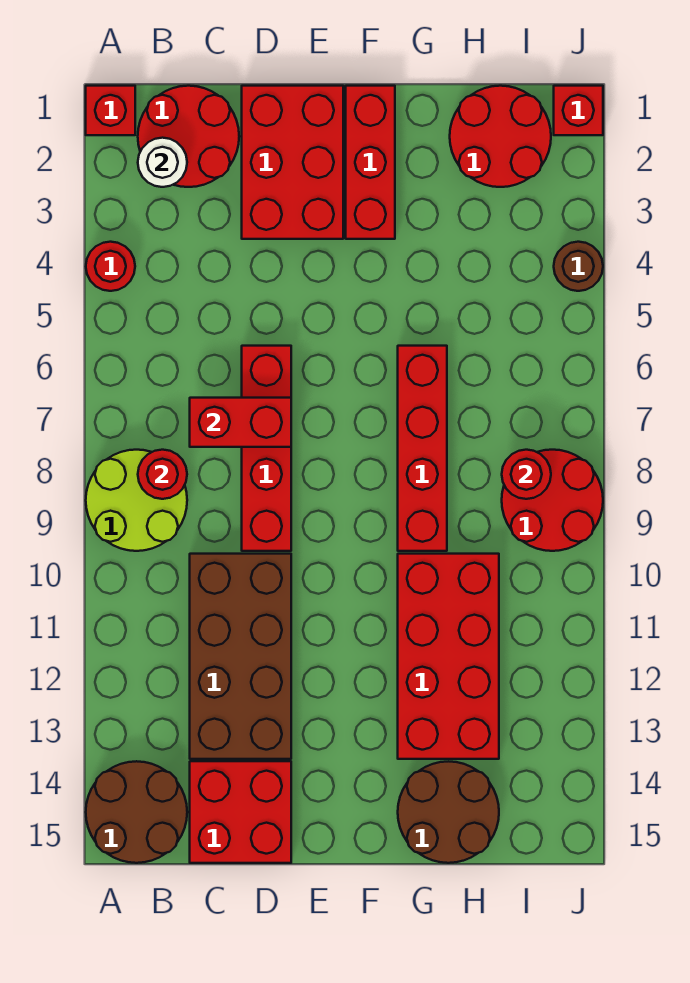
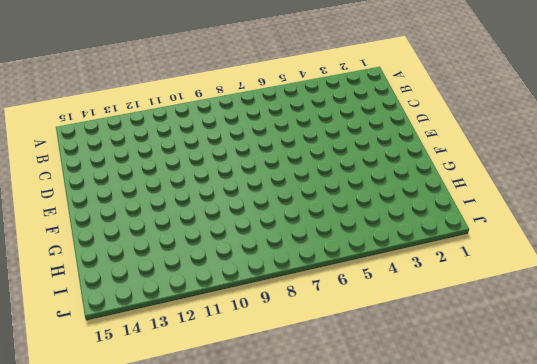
none -> red 1x1 brick [86,86,135,135]
none -> red 1x1 round brick [86,242,135,291]
none -> lime 2x2 round brick [86,450,187,551]

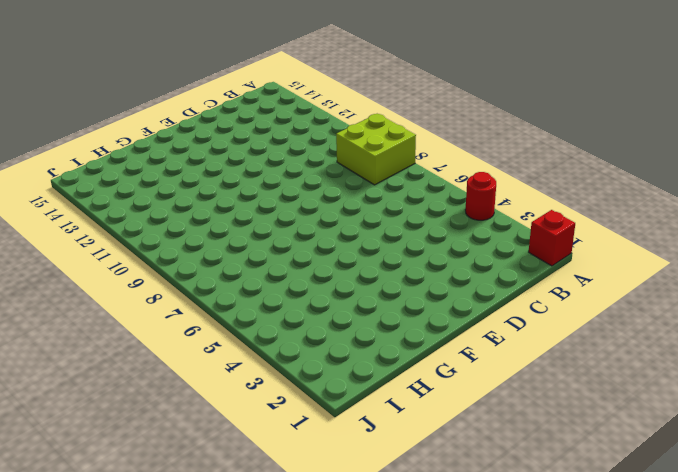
lime 2x2 brick [336,114,416,185] -> lime 2x2 round brick [86,450,187,551]
none -> brown 2x2 round brick [86,761,187,863]
none -> red 2x2 round brick [138,86,239,187]
none -> brown 2x4 brick [190,554,291,759]

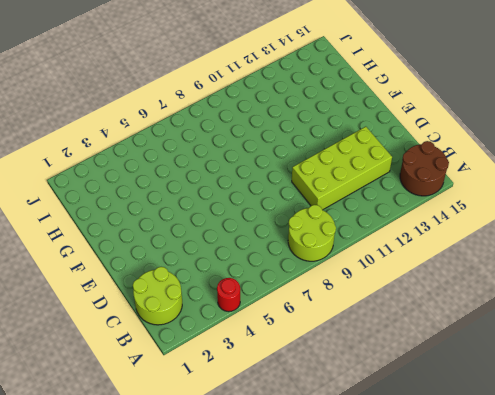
lime 2x2 round brick [133,267,182,325] -> red 2x2 round brick [138,86,239,187]
lime 2x4 brick [292,127,392,210] -> brown 2x4 brick [190,554,291,759]
none -> red 1x1 brick [86,86,135,135]
none -> red 2x2 brick [190,761,291,863]
none -> red 2x3 brick [242,86,343,239]

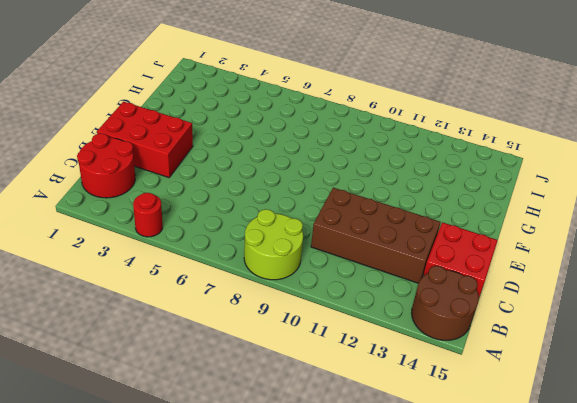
none -> red 1x1 brick [86,86,135,135]
none -> red 1x4 brick [242,346,291,551]
none -> red 1x3 brick [346,86,395,239]

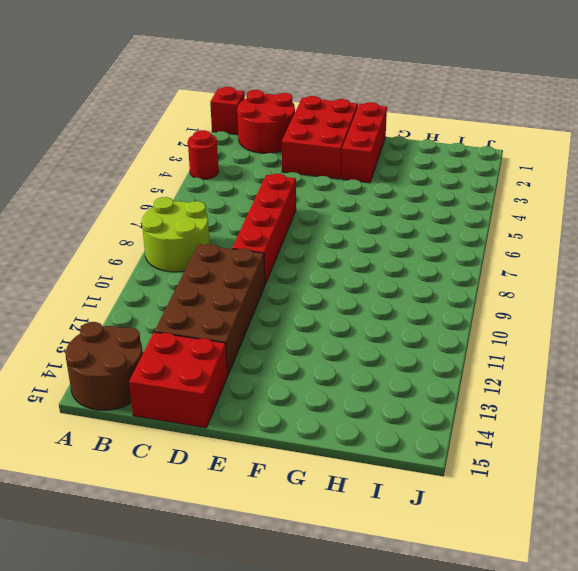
none -> red 1x4 brick [398,346,447,551]
none -> red 2x4 brick [398,554,499,759]
none -> brown 2x2 round brick [398,761,499,863]

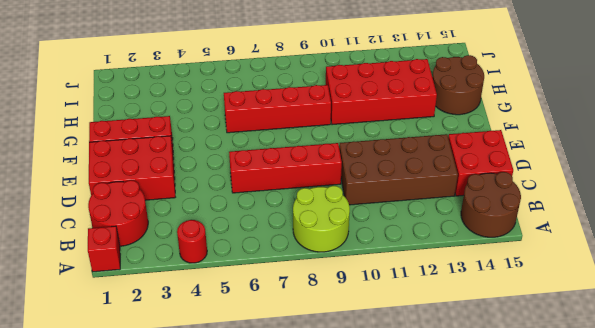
none -> red 2x2 round brick [450,86,551,187]
none -> red 2x2 round brick [502,450,603,551]
none -> red 1x1 brick [554,86,603,135]

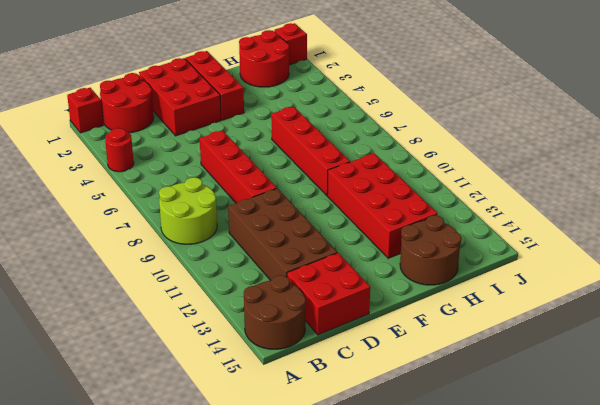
none -> red 2x2 round brick [502,450,603,551]
none -> brown 1x1 round brick [554,242,603,291]
none -> white 1x1 round brick [138,138,187,187]

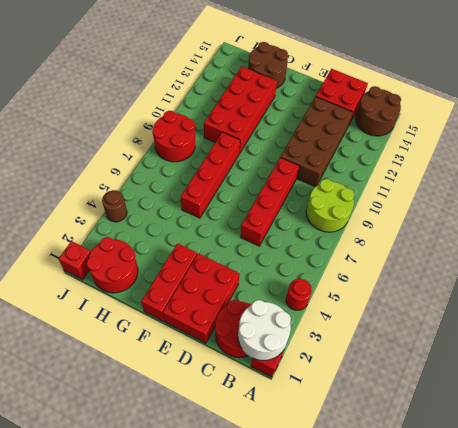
white 2x2 round brick [238,300,291,360] -> white 1x1 round brick [138,138,187,187]
none -> red 1x1 round brick [138,450,187,499]
none -> red 1x2 brick [190,398,291,447]
none -> red 1x1 round brick [502,450,551,499]

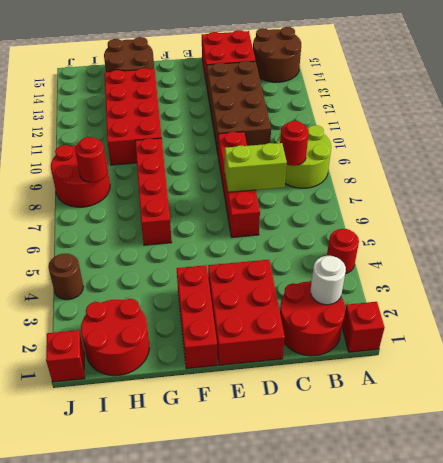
lime 1x2 brick [225,143,287,192] -> red 1x2 brick [190,398,291,447]

